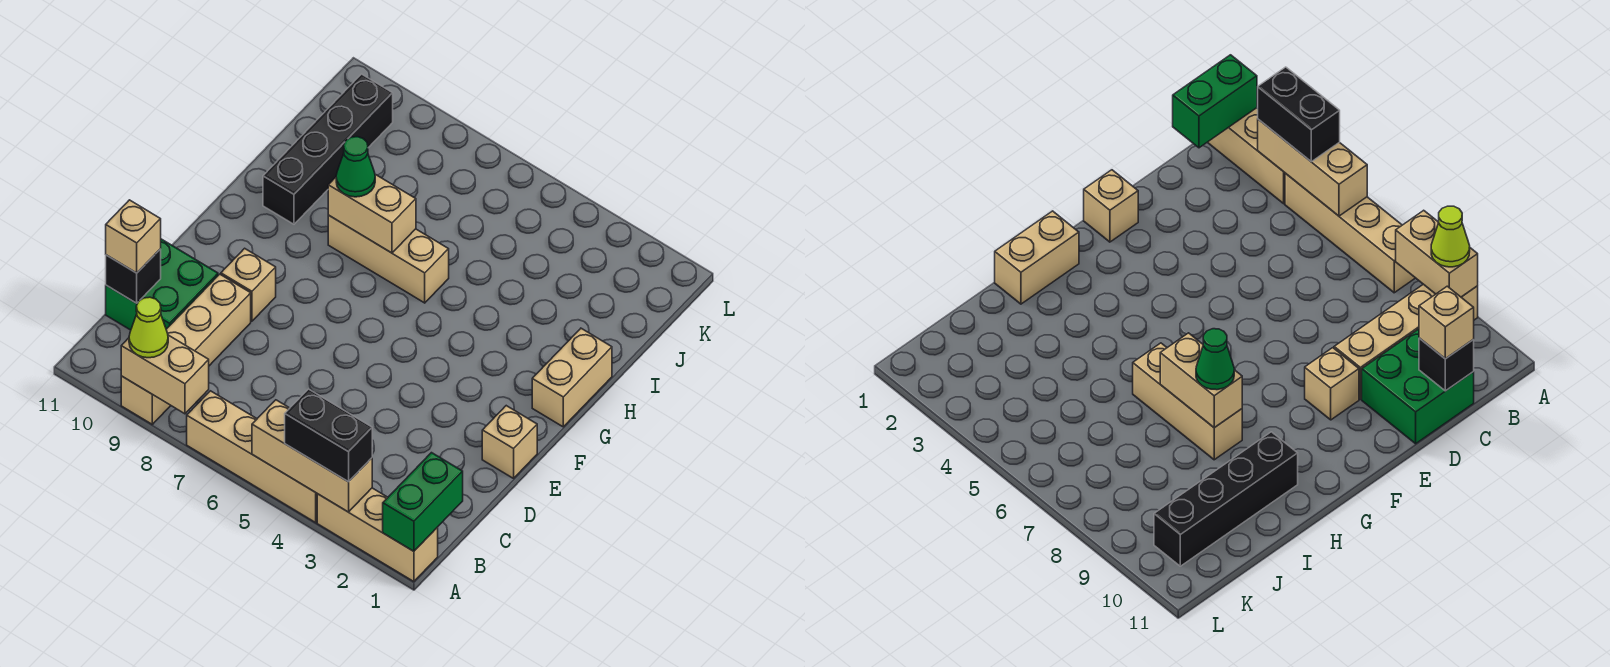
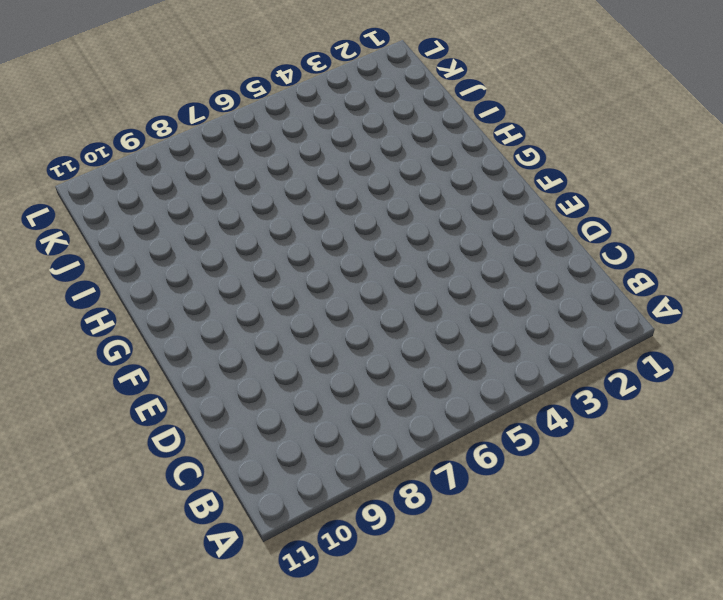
none -> tan 1x3 brick [317,488,438,582]
none -> tan 1x4 brick [187,391,317,523]
none -> tan 1x4 brick [121,274,251,424]

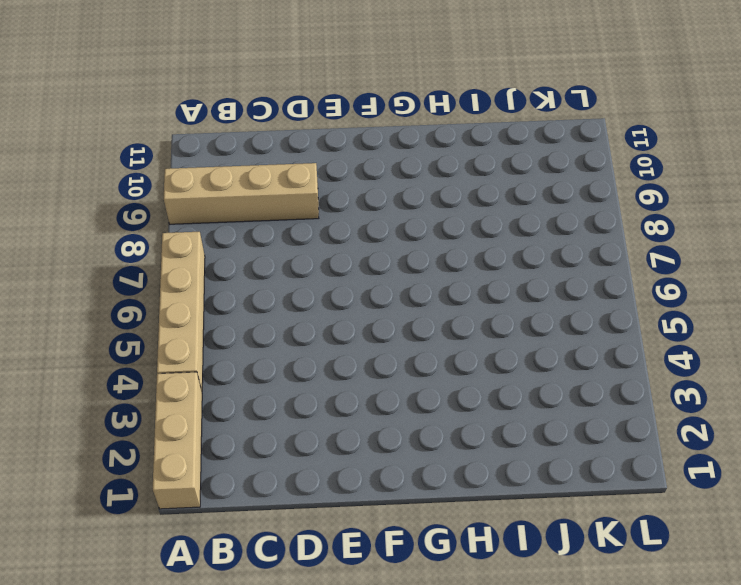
none -> green 2x2 brick [106,239,218,330]
none -> tan 1x1 brick [482,406,537,478]
none -> tan 1x1 brick [221,248,276,321]

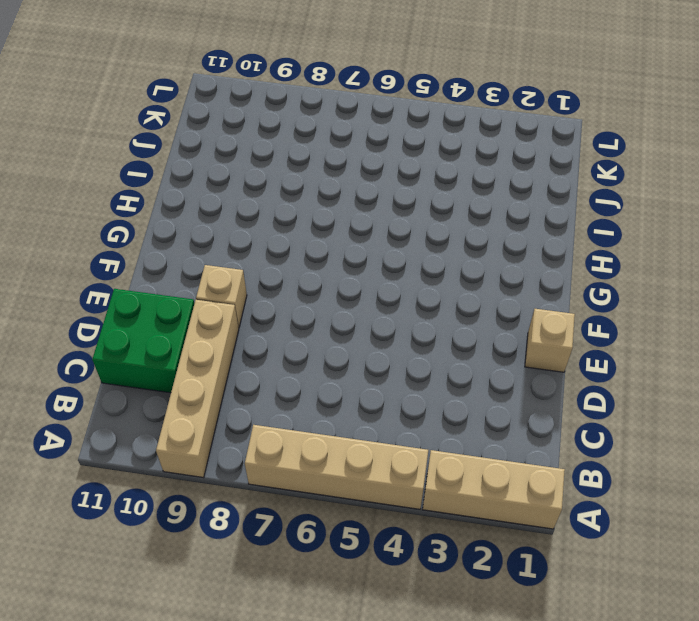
none -> tan 1x2 brick [532,328,612,427]
none -> tan 1x3 brick [328,215,449,303]
none -> black 1x4 brick [263,74,393,224]

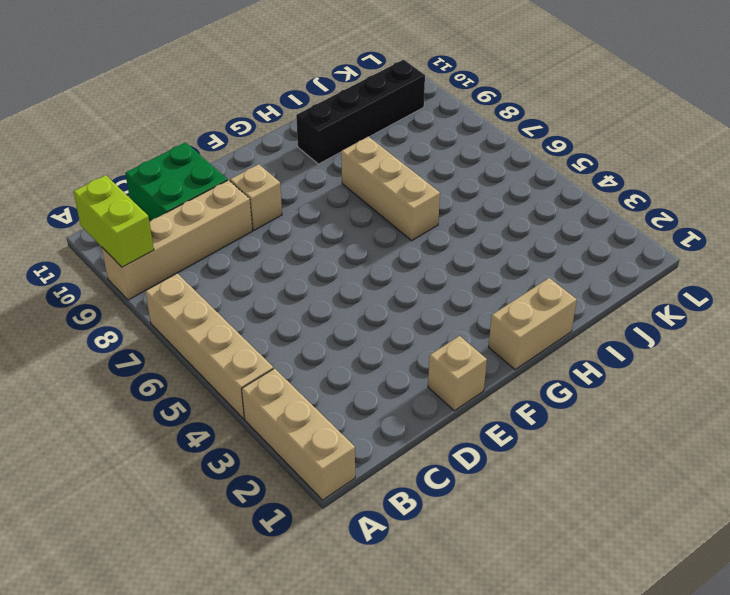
lime 1x2 brick [74,175,154,267] -> tan 1x2 brick [121,335,209,414]
none -> green 1x2 brick [383,453,463,551]
none -> tan 1x3 brick [252,400,372,512]
none -> black 1x1 brick [106,249,161,303]

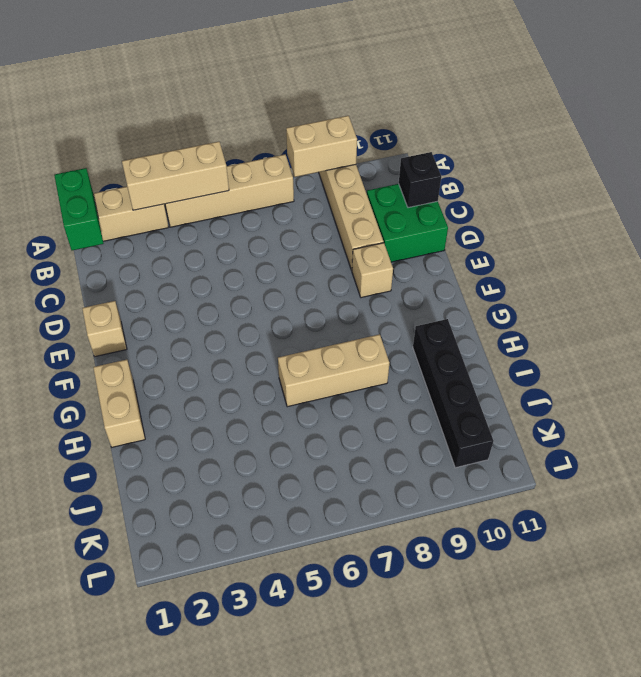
none -> tan 1x2 brick [328,174,416,253]
none -> black 1x2 brick [285,389,372,482]
none -> lime 1x1 cone [129,297,168,358]

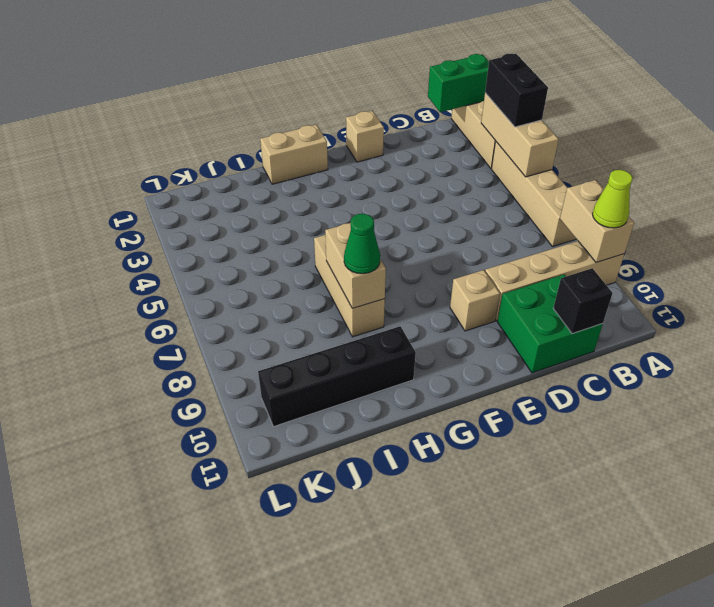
none -> tan 1x1 brick [106,200,161,273]

